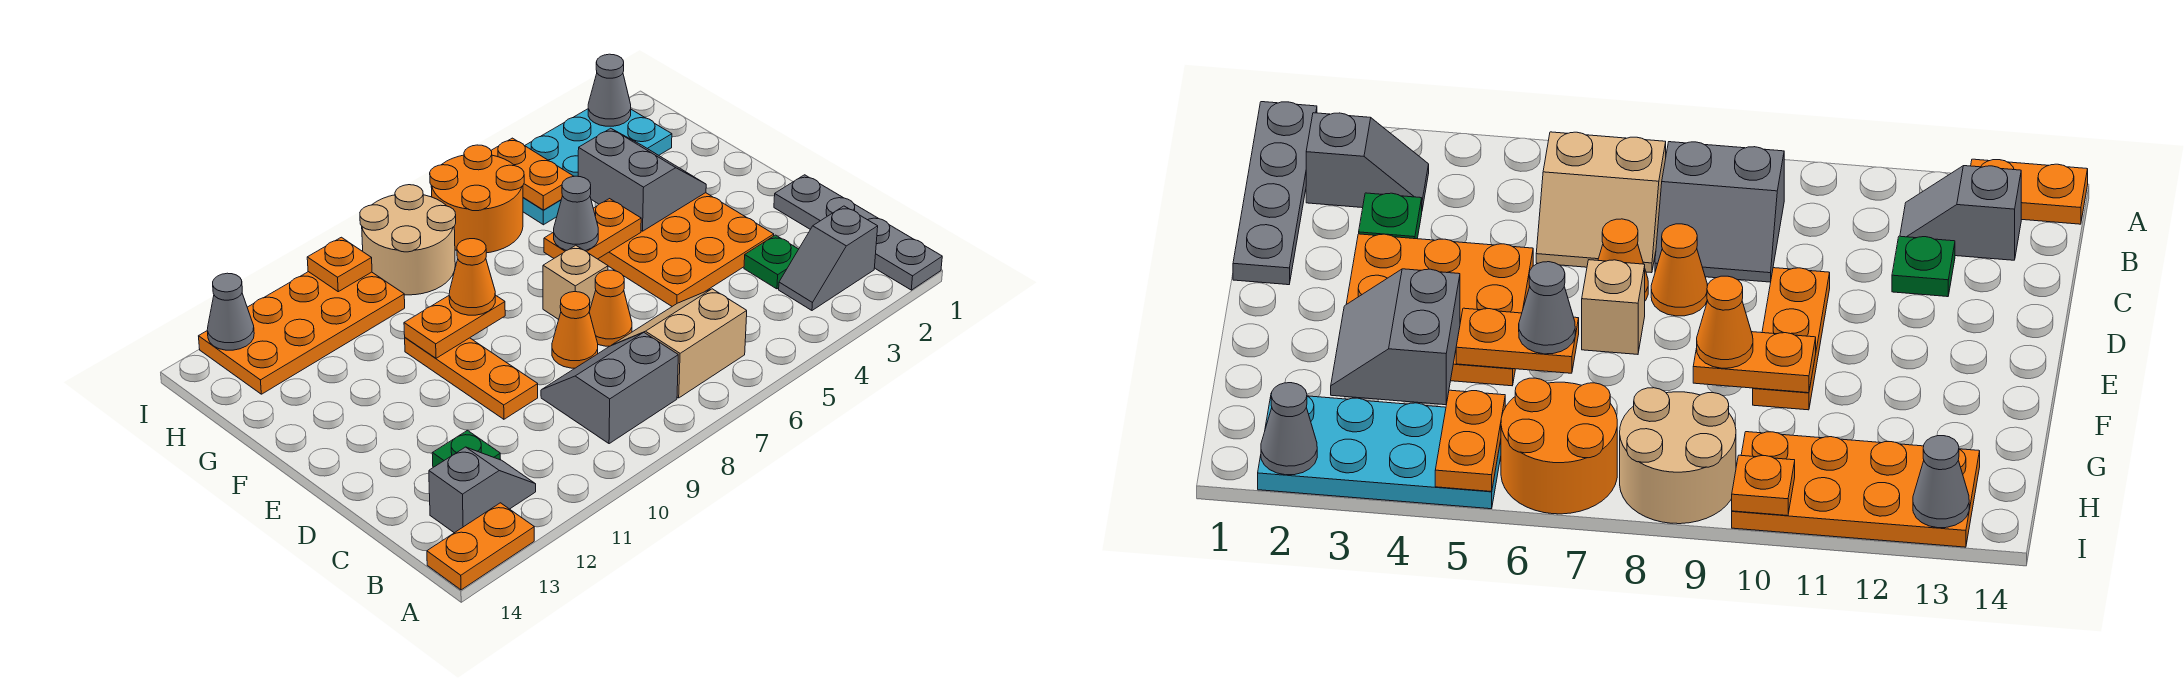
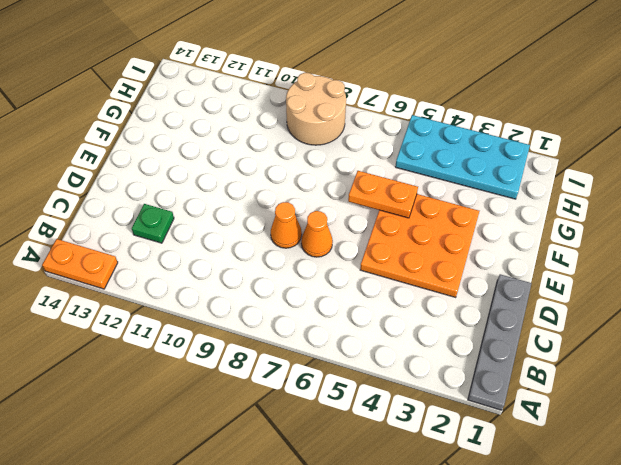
none -> grey 1x2 slope [779,206,878,310]
none -> tan 2x2 slope [611,289,747,398]
none -> grey 2x2 slope [541,332,678,444]

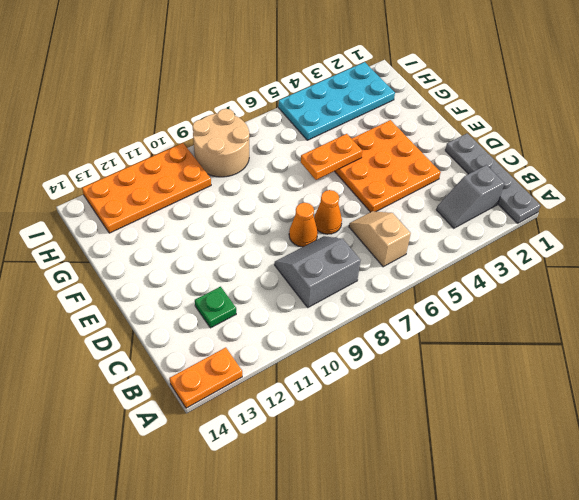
tan 1x2 slope [349,211,411,267] -> tan 2x2 slope [611,289,747,398]
none -> grey 1x2 slope [429,447,536,533]
none -> green 1x1 plate [744,235,799,289]
none -> orange 1x3 plate [405,338,538,419]

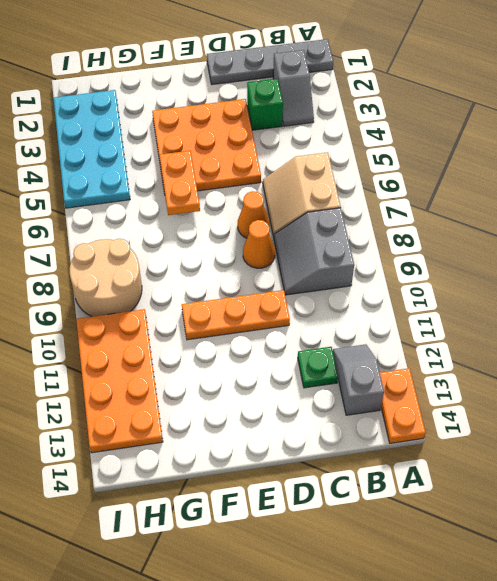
green 1x1 brick [247,79,283,130] -> green 1x1 plate [744,235,799,289]
none -> tan 1x1 brick [543,245,608,320]
none -> orange 2x2 round brick [430,145,524,253]
none -> grey 2x2 slope [578,128,706,231]

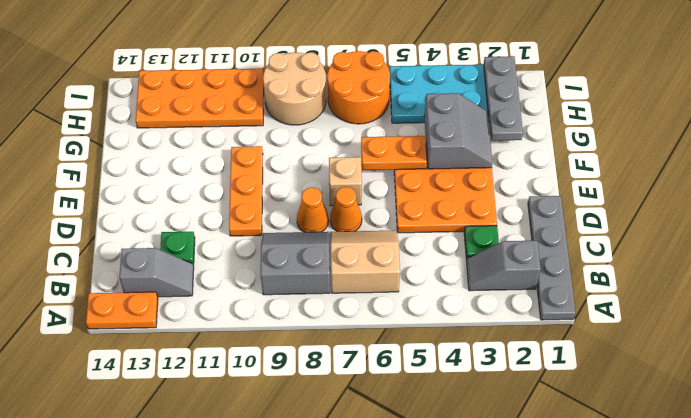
grey 1x3 plate [484,56,523,141] -> grey 1x1 cone [588,54,631,126]
none -> orange 1x2 plate [404,295,505,358]
none -> orange 1x2 plate [491,138,574,210]
none -> orange 1x1 plate [307,237,372,292]

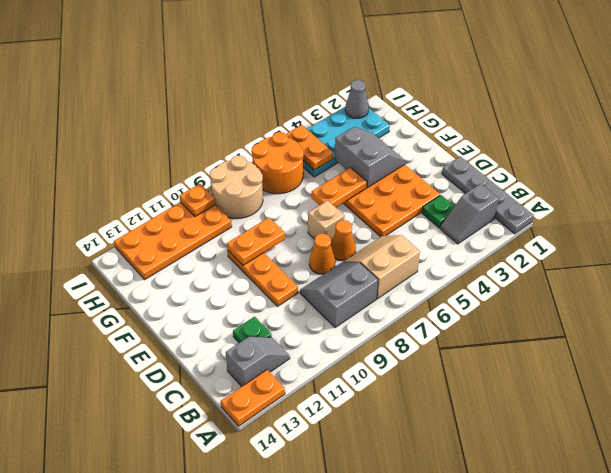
none -> grey 1x1 cone [207,273,254,350]
none -> grey 1x1 cone [554,176,598,251]
none -> orange 1x1 cone [449,239,495,315]

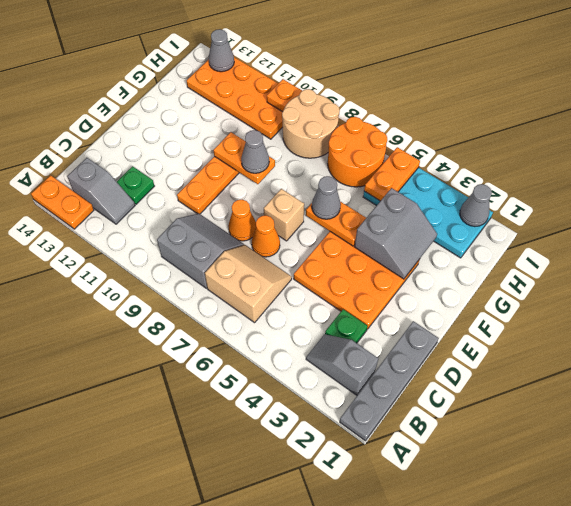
grey 1x1 cone [241,130,269,173] -> orange 1x1 cone [449,239,495,315]

